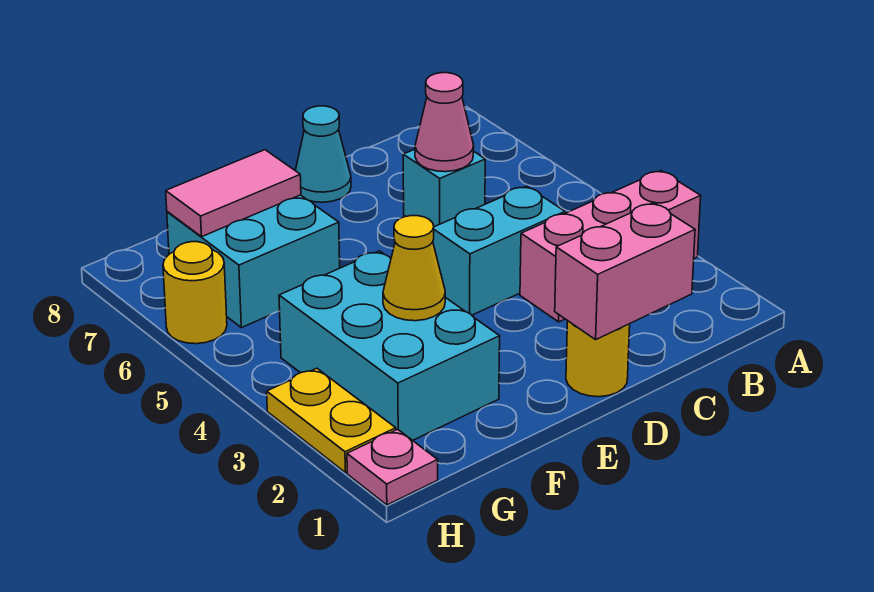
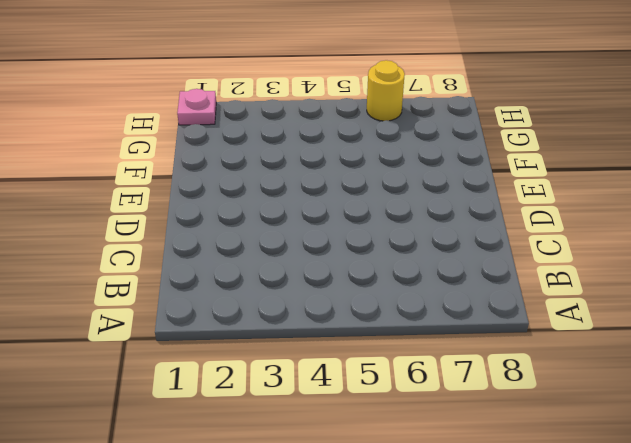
none -> pink 1x3 brick [520,171,701,322]
none -> cyan 1x2 brick [433,186,565,315]
none -> cyan 1x1 brick [403,149,485,227]

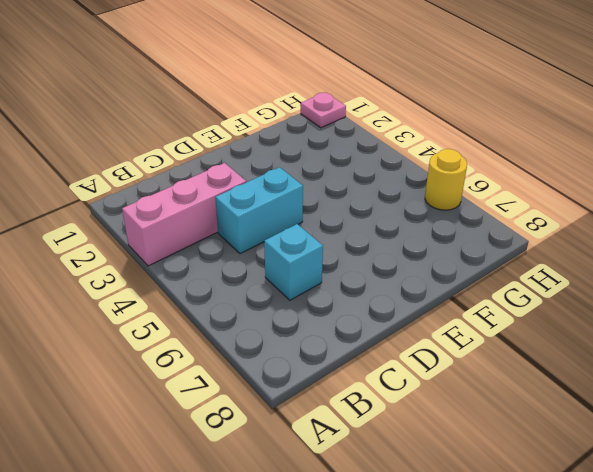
none -> yellow 1x1 round brick [566,321,630,397]
none -> cyan 1x1 cone [295,106,351,202]
none -> cyan 2x3 brick [279,251,500,440]

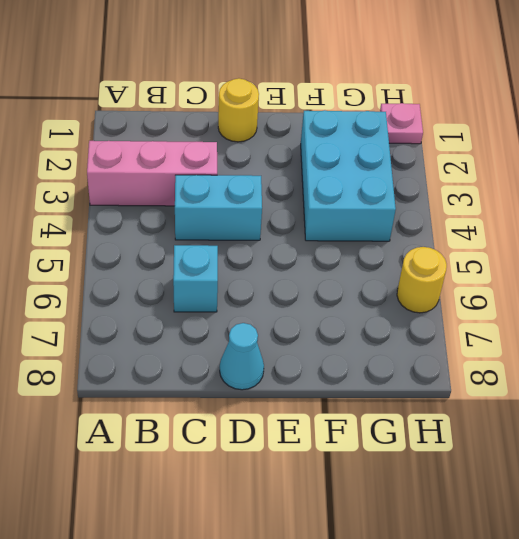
none -> cyan 2x2 brick [167,195,340,328]
none -> yellow 1x2 plate [267,368,396,473]
none -> pink 1x2 brick [555,203,695,340]

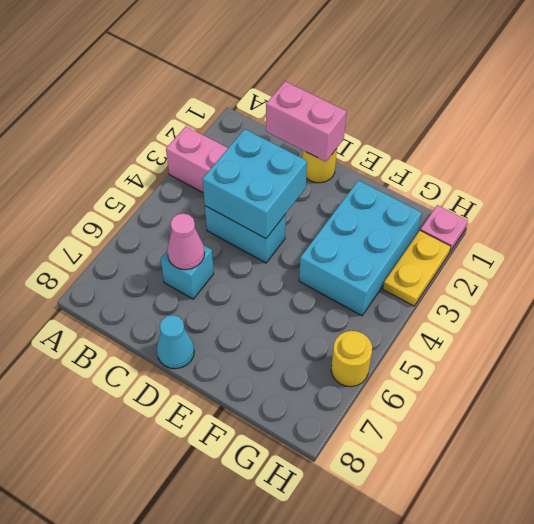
cyan 2x2 brick [202,129,307,238] -> cyan 2x2 brick moved to [167,195,340,328]
none -> yellow 1x1 cone [383,216,445,321]
none -> pink 1x2 tile [166,150,301,237]

